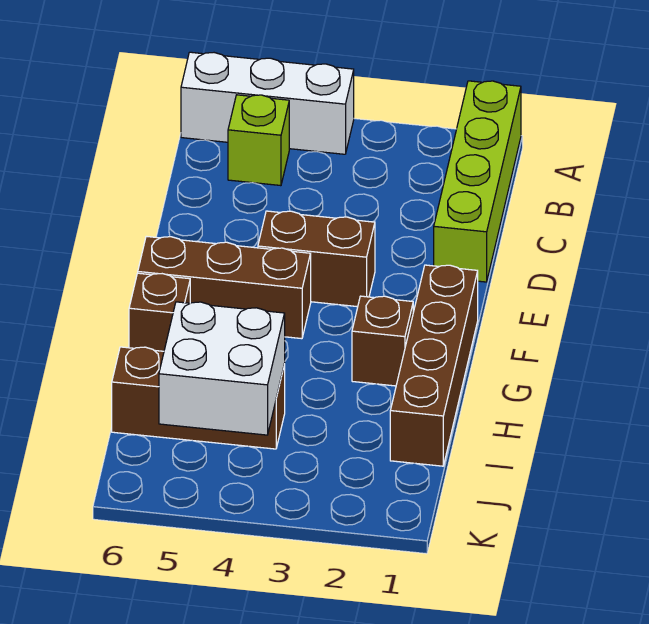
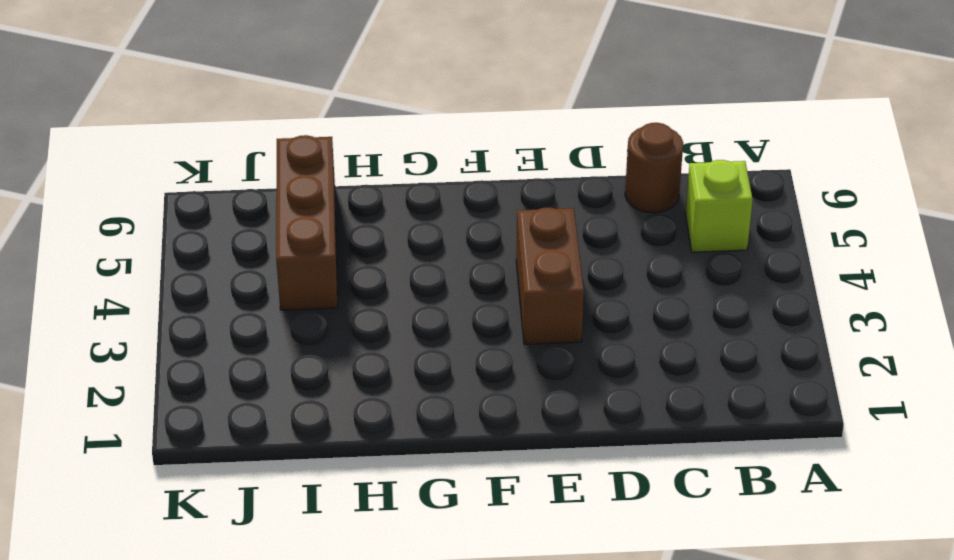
brown 1x1 round brick [625,123,683,213] -> none
none -> lime 1x4 brick [434,81,521,282]
none -> white 1x3 brick [181,52,354,154]

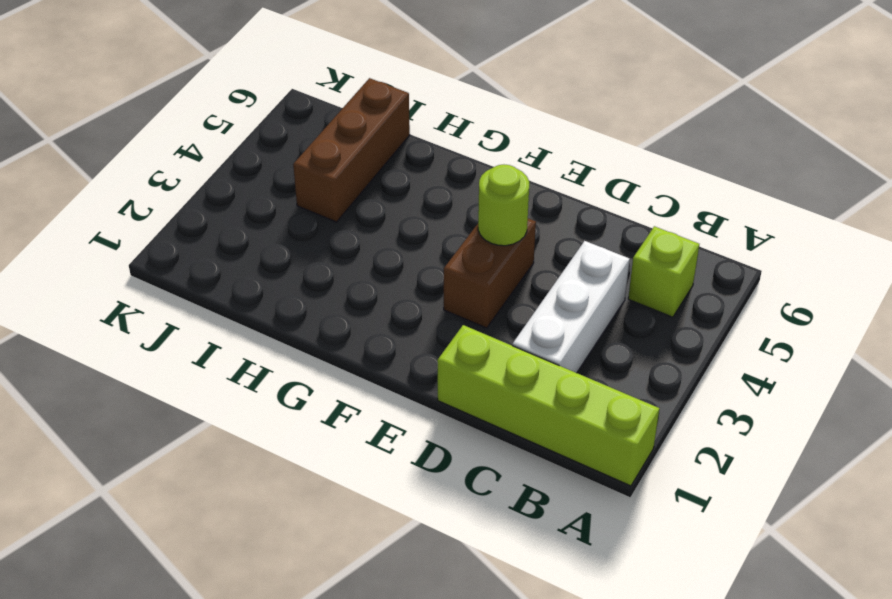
white 1x3 brick [512,241,630,373] -> white 1x3 brick moved to [181,52,354,154]
lime 1x1 round brick [478,165,529,246] -> none
none -> brown 1x4 brick [390,265,478,466]
none -> brown 1x3 brick [138,236,311,339]

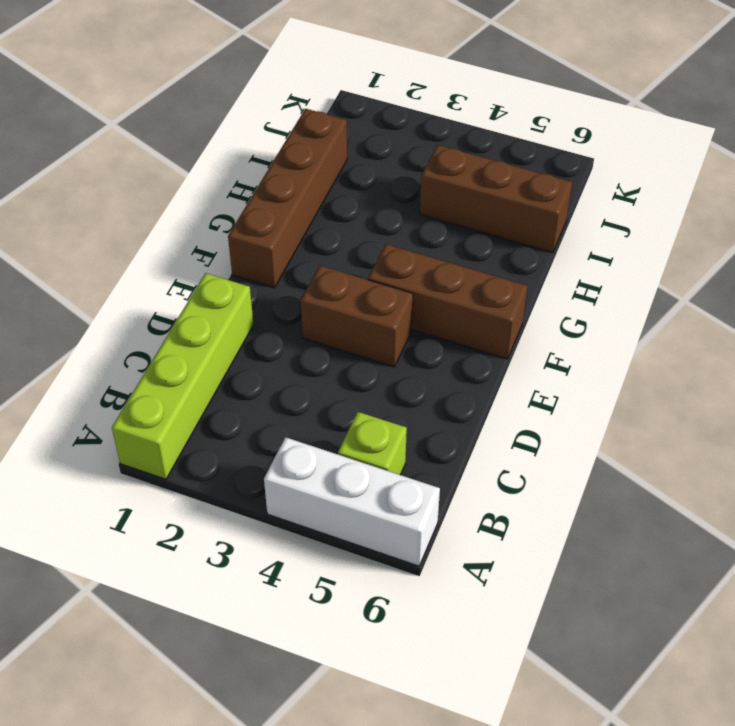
none -> brown 1x1 brick [352,296,413,386]
none -> brown 1x1 brick [129,273,190,351]

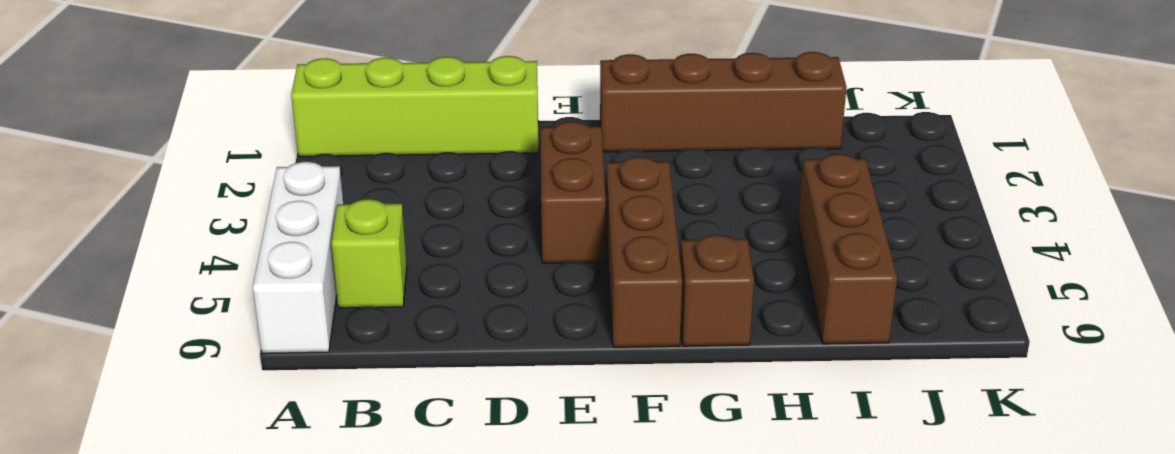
none -> brown 1x1 brick [352,296,413,386]
none -> white 2x2 brick [159,302,285,435]

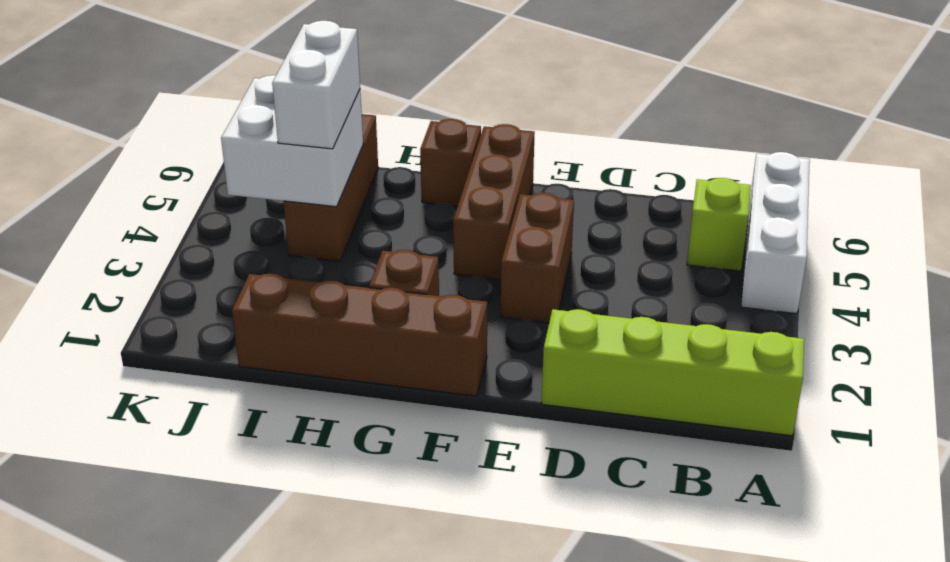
white 1x2 brick [272,21,360,149] -> none

